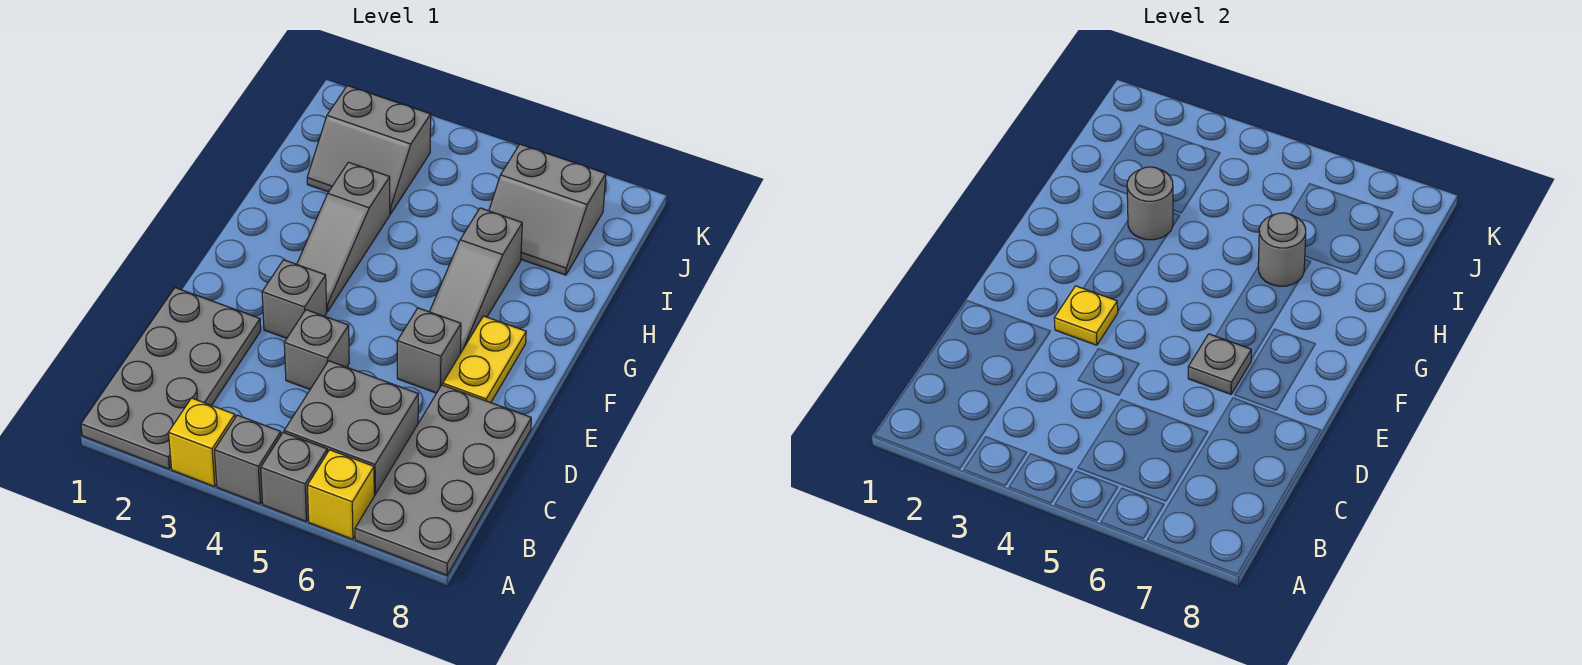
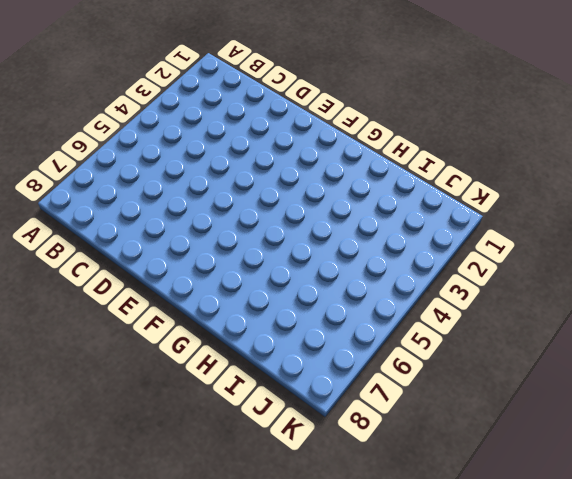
none -> grey 2x4 plate [81,288,261,469]
none -> yellow 1x1 brick [168,398,235,486]
none -> grey 1x1 brick [214,415,281,504]

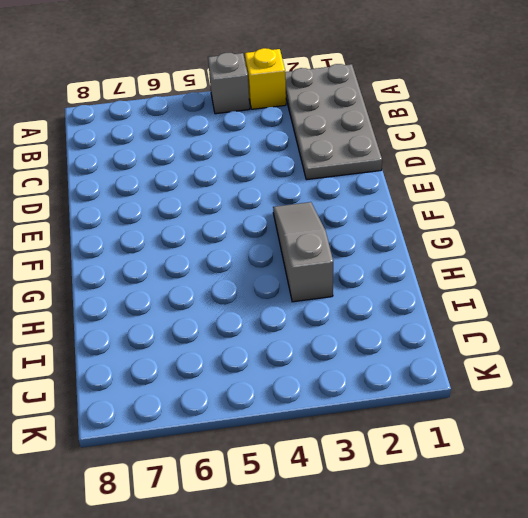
none -> grey 1x1 brick [261,432,327,521]
none -> yellow 1x1 brick [307,450,374,539]
none -> grey 2x4 plate [355,385,531,575]

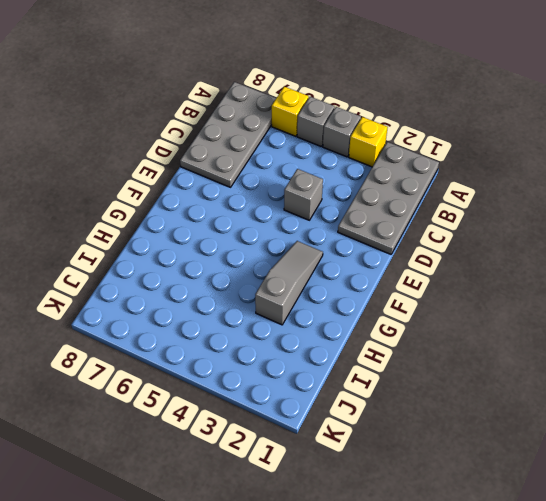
none -> grey 2x2 brick [284,361,418,496]
none -> grey 1x1 brick [262,260,327,338]
none -> grey 1x1 brick [397,308,461,393]

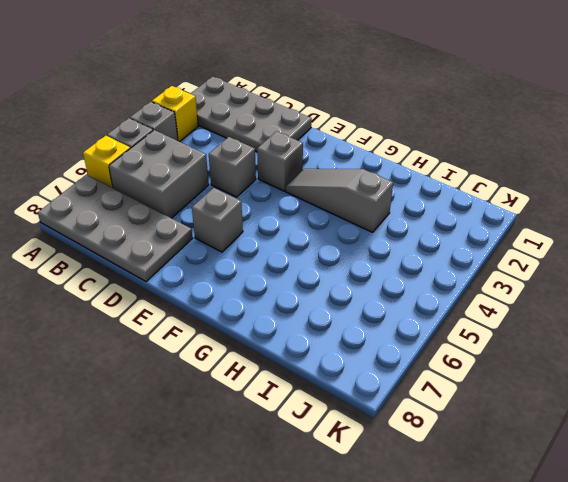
none -> yellow 1x2 plate [443,316,526,403]
none -> grey 1x3 slope [430,208,522,353]
none -> grey 2x2 slope [307,86,431,214]

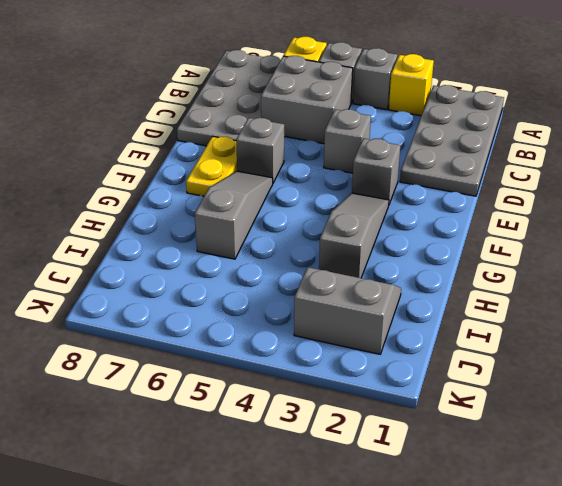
none -> grey 2x2 slope [489,144,606,275]
none -> yellow 1x1 plate [1054,286,1118,345]
none -> grey 1x1 plate [1188,334,1251,394]

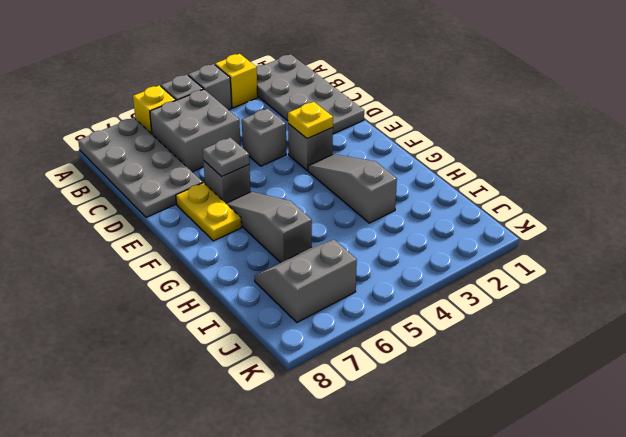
none -> grey 2x2 slope [307,86,431,214]
none -> grey 1x1 round brick [1127,167,1173,240]
none -> grey 1x1 round brick [1258,213,1306,286]

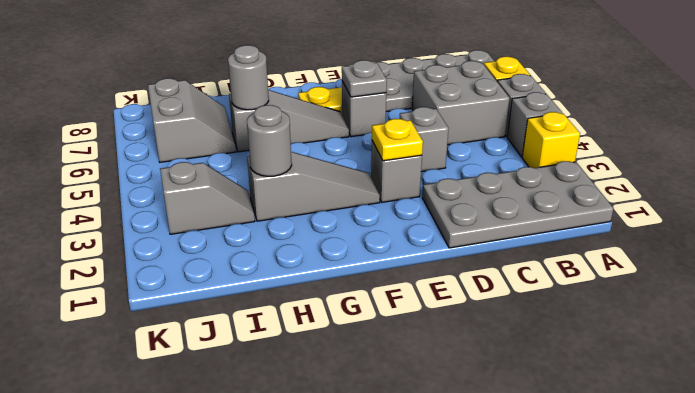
grey 1x2 slope [160,162,255,234] -> grey 2x2 slope [307,86,431,214]

